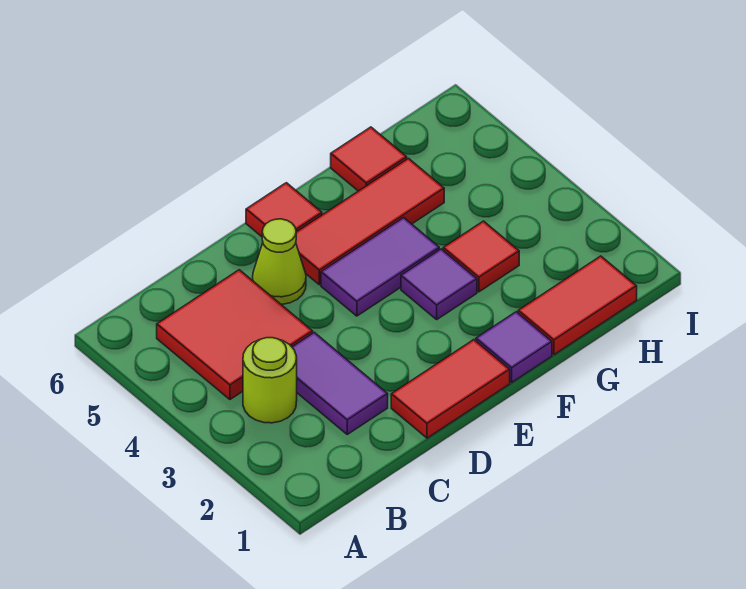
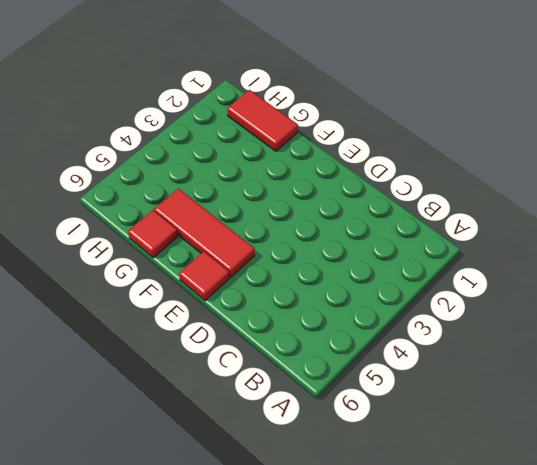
none -> lime 1x1 round brick [243,338,297,423]
none -> red 2x2 tile [157,270,313,399]
none -> purple 1x2 tile [292,332,388,434]

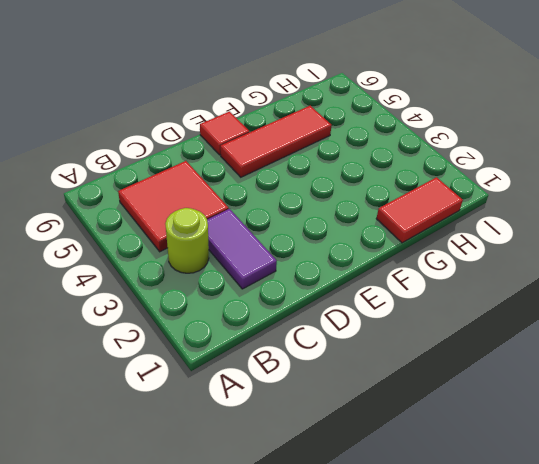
none -> red 1x2 tile [391,340,510,438]
none -> lime 1x1 cone [253,219,306,304]
none -> purple 1x2 tile [321,218,439,316]

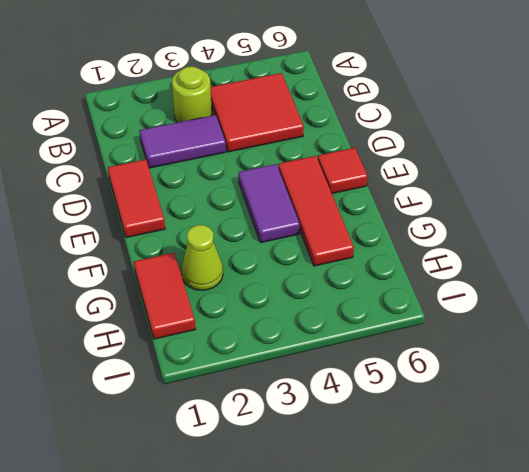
lime 1x1 cone [181,225,223,290] -> lime 1x1 cone moved to [253,219,306,304]
none -> purple 1x1 tile [476,312,552,382]
none -> purple 1x1 tile [401,249,477,319]
none -> red 1x1 tile [443,221,519,292]

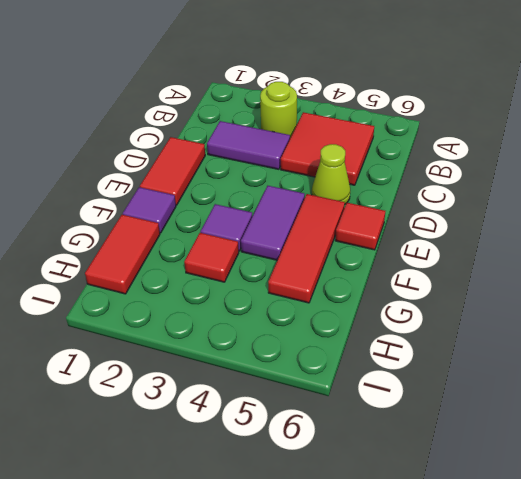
none -> red 1x1 tile [331,127,407,191]

